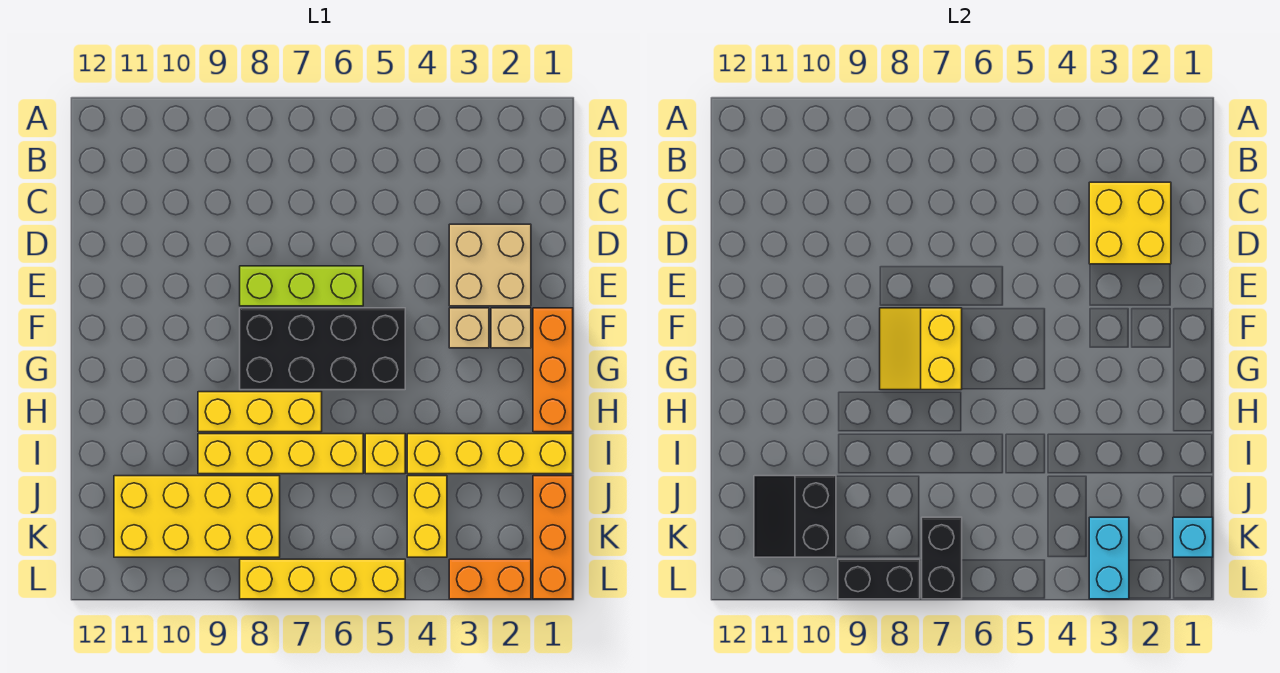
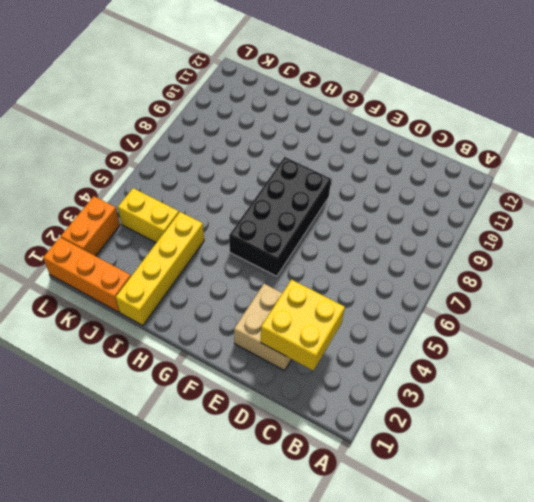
none -> lime 1x3 brick [240,266,363,306]
none -> orange 1x3 brick [533,308,573,432]
none -> tan 1x1 brick [491,308,531,348]

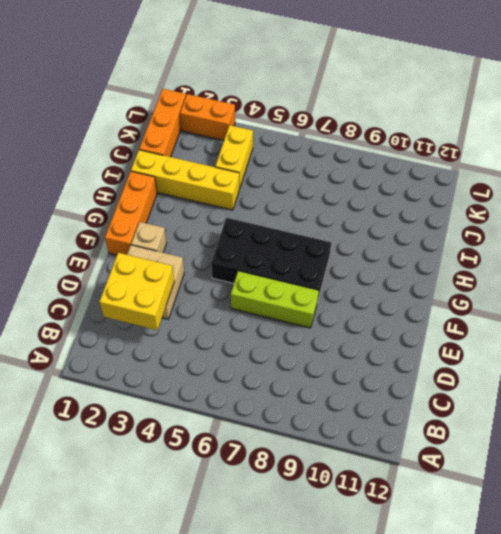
none -> tan 1x1 brick [449,308,489,348]
none -> yellow 1x3 brick [198,392,322,432]
none -> yellow 1x1 brick [365,434,405,474]

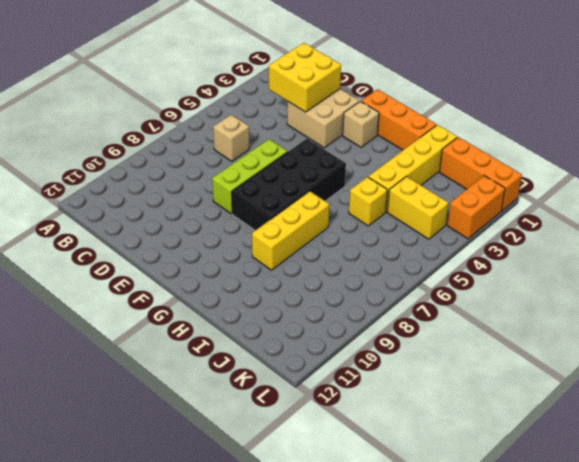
tan 1x1 brick [213,115,249,161] -> tan 1x1 brick moved to [449,308,489,348]
none -> yellow 1x4 brick [198,434,363,474]
none -> yellow 2x4 brick [114,476,280,557]
none -> yellow 1x4 brick [240,559,405,599]

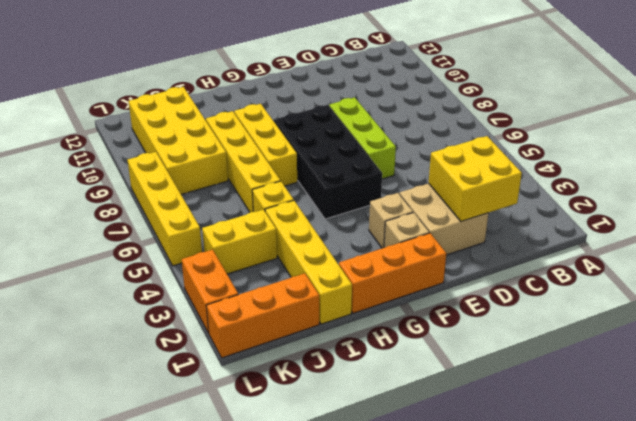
none -> yellow 2x2 slope [880,308,962,390]
none -> black 2x2 slope [754,476,836,557]
none -> cyan 1x1 brick [1173,517,1213,557]

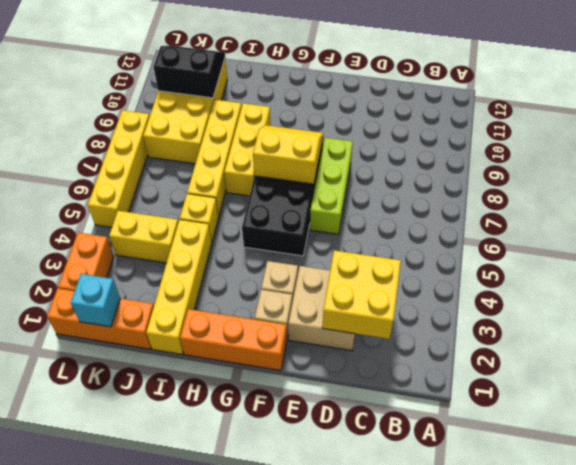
none -> cyan 1x2 brick [1089,517,1129,599]
none -> black 1x2 brick [922,517,962,599]
none -> black 1x2 brick [838,559,920,599]

